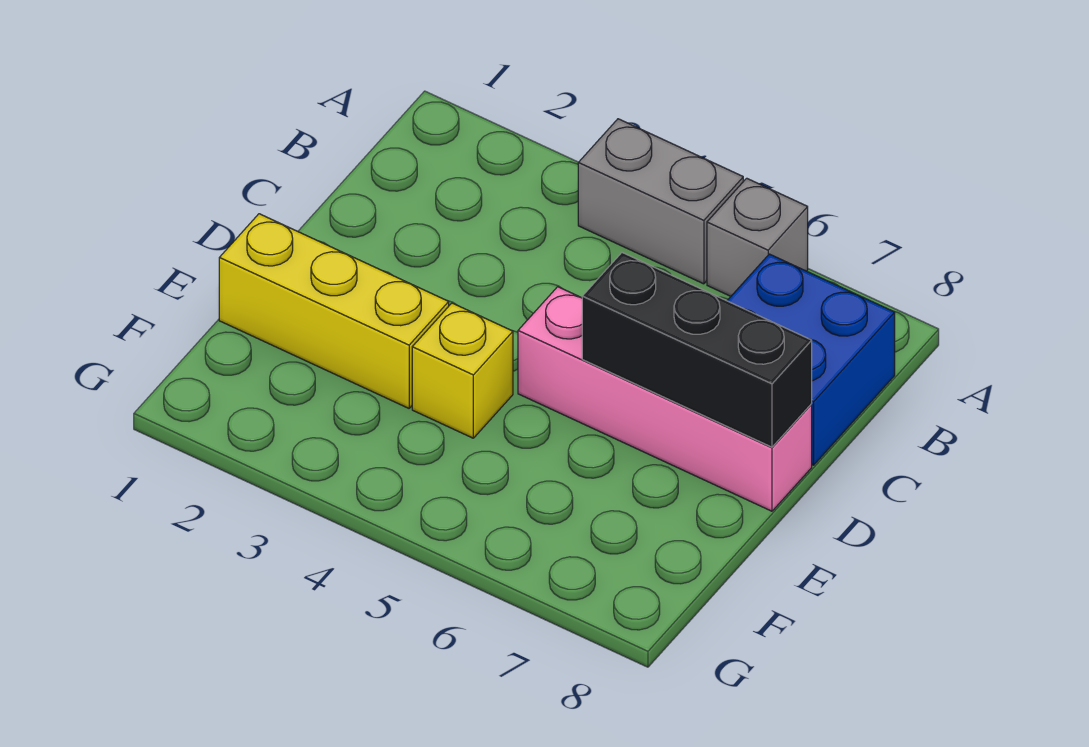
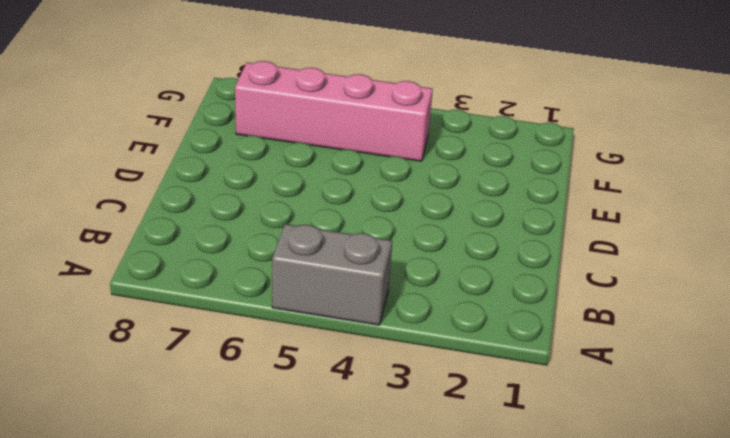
pink 1x4 brick [235,61,433,161] -> pink 1x4 brick moved to [518,287,812,511]
none -> grey 1x1 brick [707,178,808,296]
none -> blue 2x2 brick [727,254,895,465]

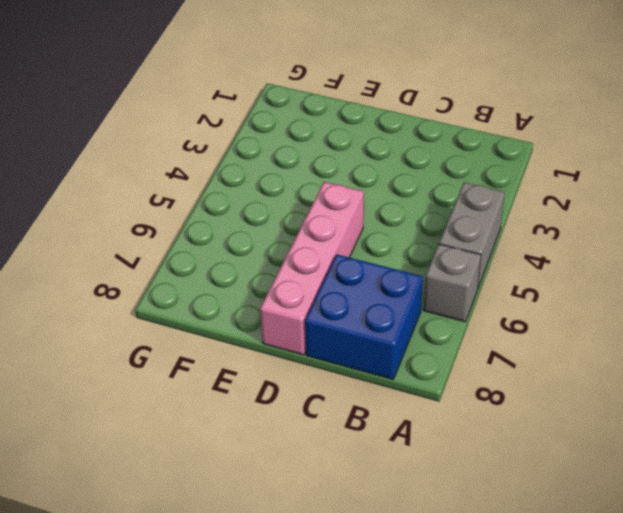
none -> yellow 1x3 brick [219,214,449,408]
none -> yellow 1x1 brick [412,303,513,438]

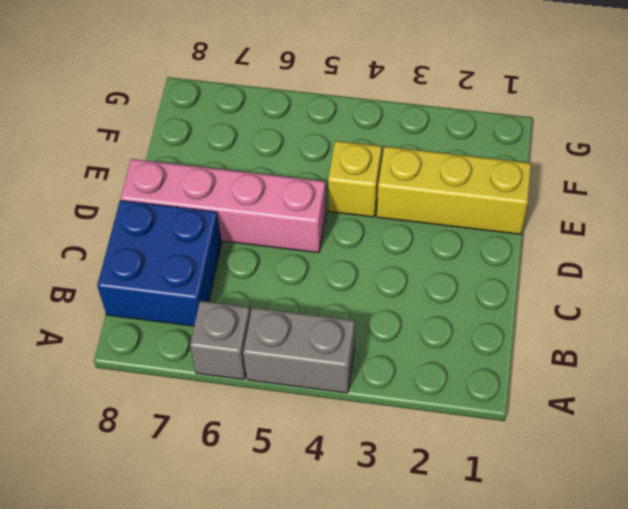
none -> black 1x3 brick [582,253,812,447]

